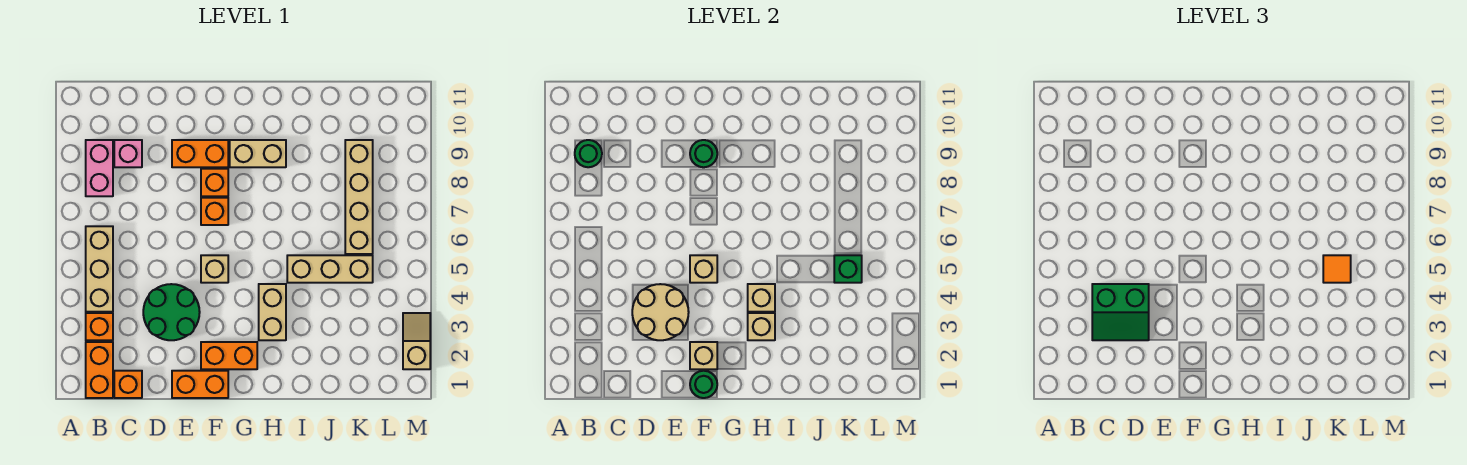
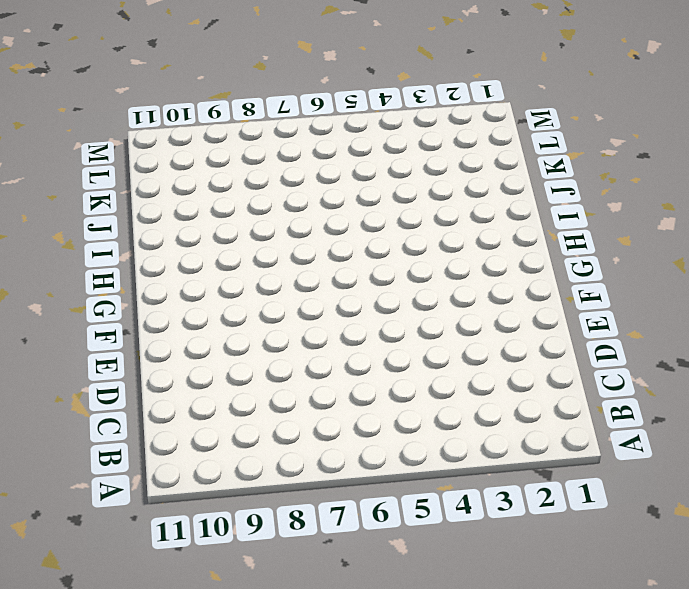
none -> orange 1x2 brick [86,342,113,398]
none -> orange 1x1 brick [86,313,113,340]
none -> tan 1x3 brick [86,226,113,312]

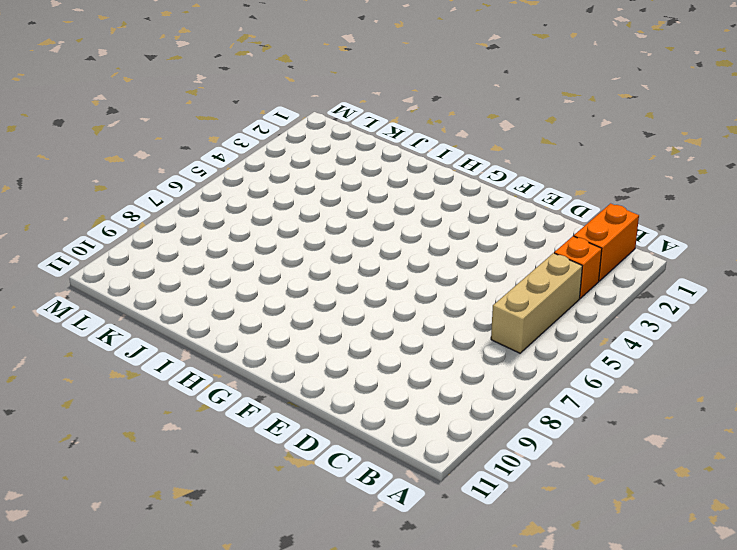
none -> pink 1x2 brick [86,140,113,196]
none -> orange 1x1 brick [114,371,142,398]
none -> pink 1x1 brick [114,140,142,167]

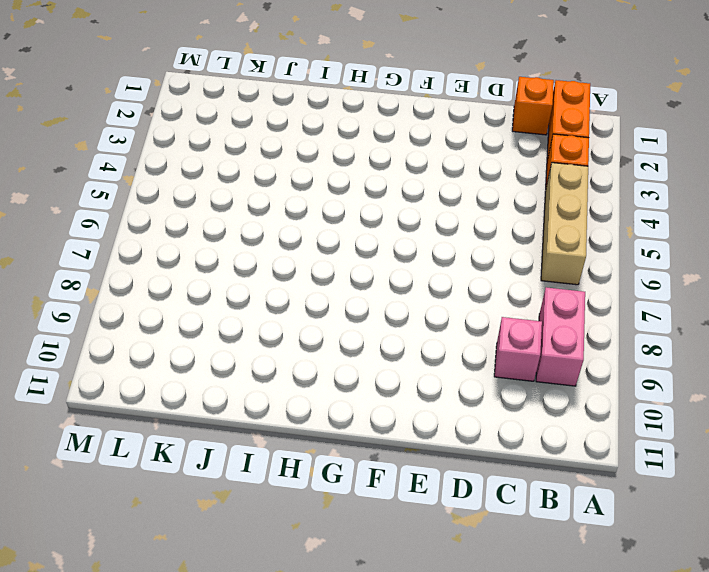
none -> green 2x2 round brick [143,284,200,340]
none -> orange 1x2 brick [172,371,228,398]
none -> orange 1x2 brick [172,140,228,167]

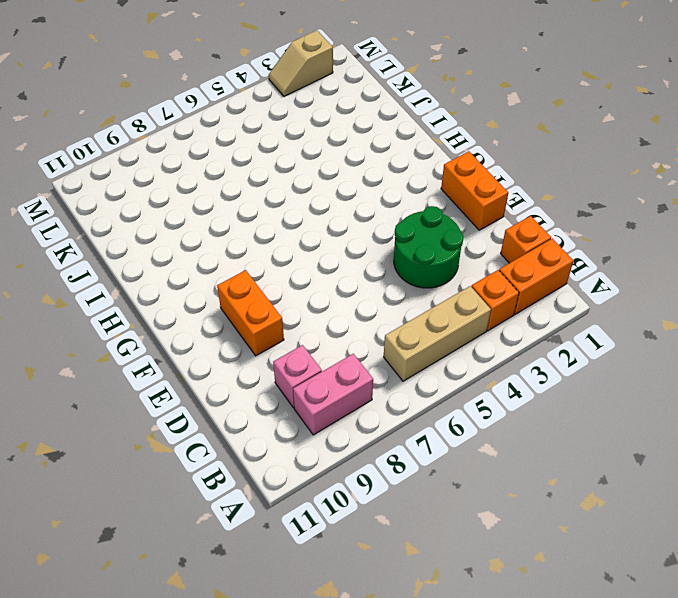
none -> orange 1x2 brick [201,342,257,369]
none -> tan 1x1 brick [201,255,228,283]
none -> orange 1x1 brick [201,198,228,225]

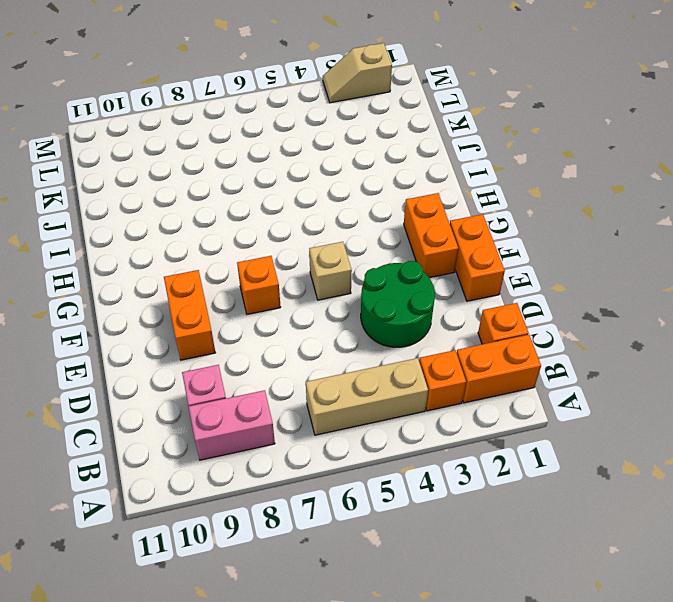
none -> orange 1x1 brick [201,169,228,196]
none -> tan 1x2 brick [230,140,286,167]
none -> tan 1x2 brick [259,284,286,340]

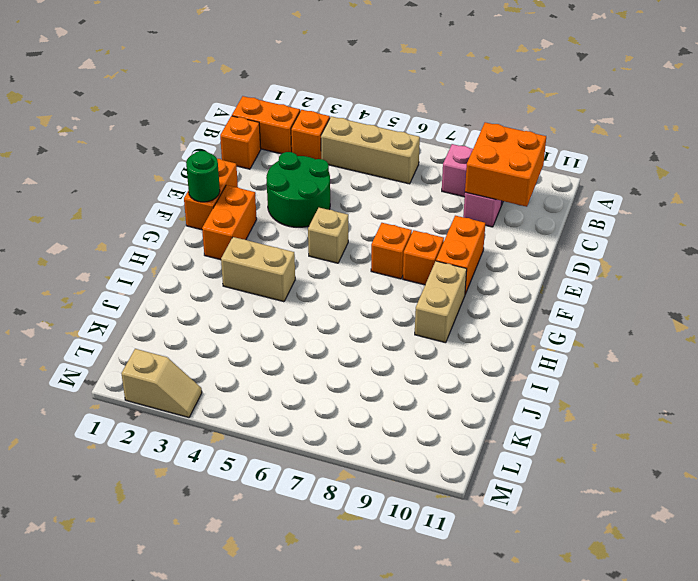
orange 2x2 brick [465,122,546,207] -> green 1x1 round brick [575,140,602,167]
none -> tan 1x3 brick [287,255,373,283]
none -> tan 1x4 brick [345,140,373,254]
none -> tan 2x2 round brick [632,284,689,340]

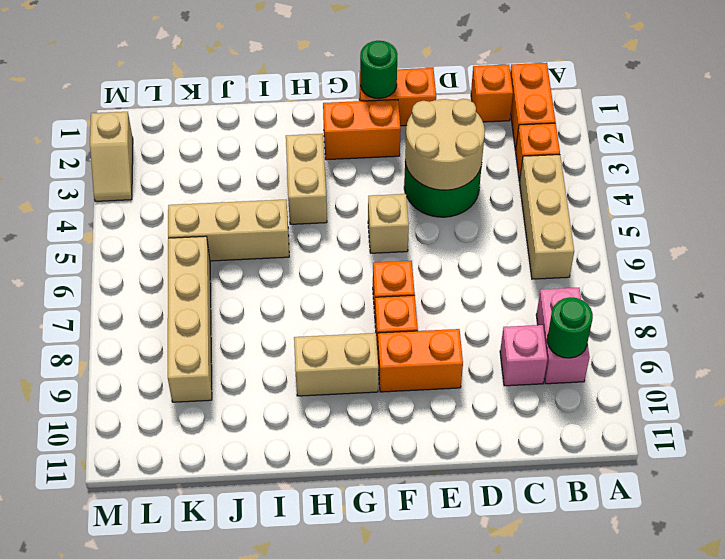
none -> tan 1x1 brick [690,342,717,369]
none -> tan 1x1 brick [690,255,717,283]
none -> green 1x1 round brick [690,140,717,167]

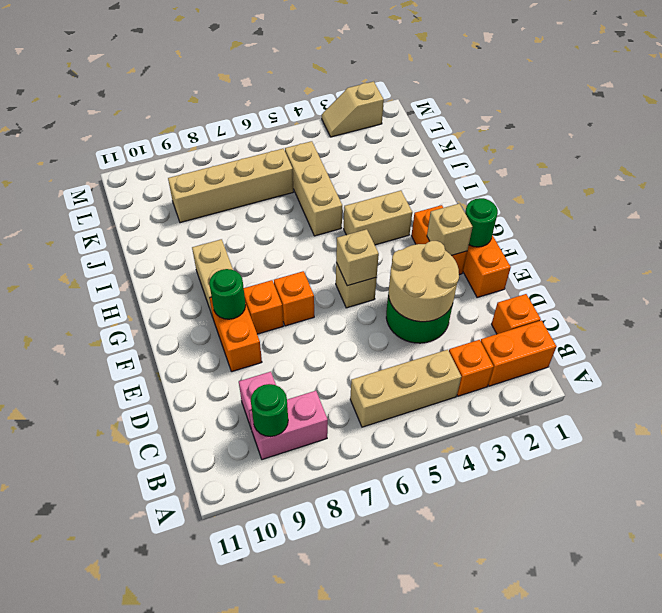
none -> tan 1x1 brick [748,313,775,340]
none -> tan 1x1 brick [748,284,775,312]
none -> green 1x1 brick [834,255,862,283]

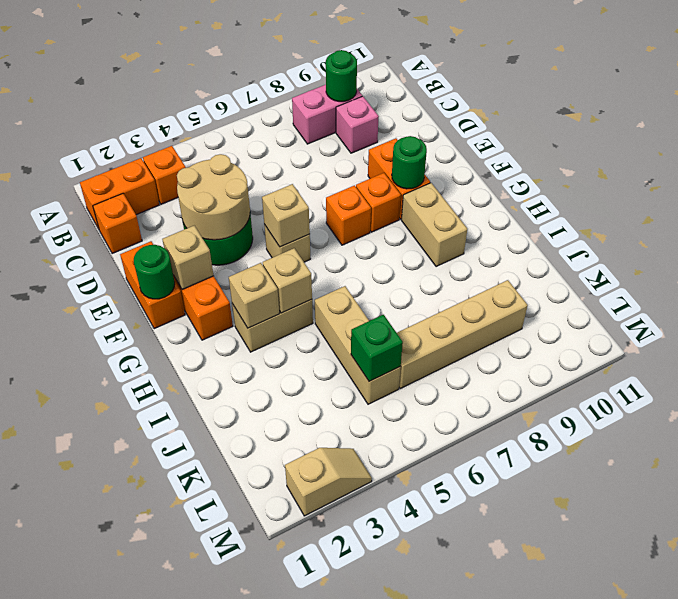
none -> tan 1x3 brick [86,226,113,312]
none -> green 2x2 slope [1092,284,1149,340]
none -> orange 1x1 tile [1323,255,1351,283]

